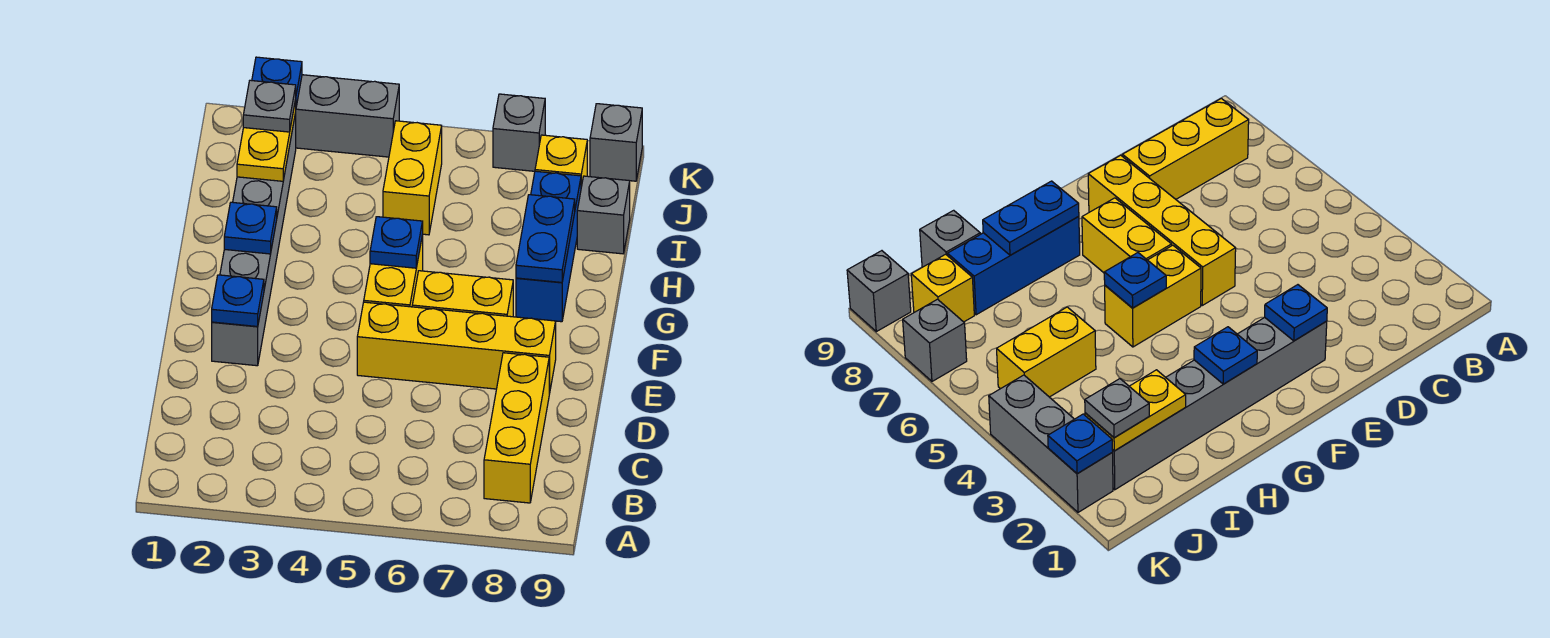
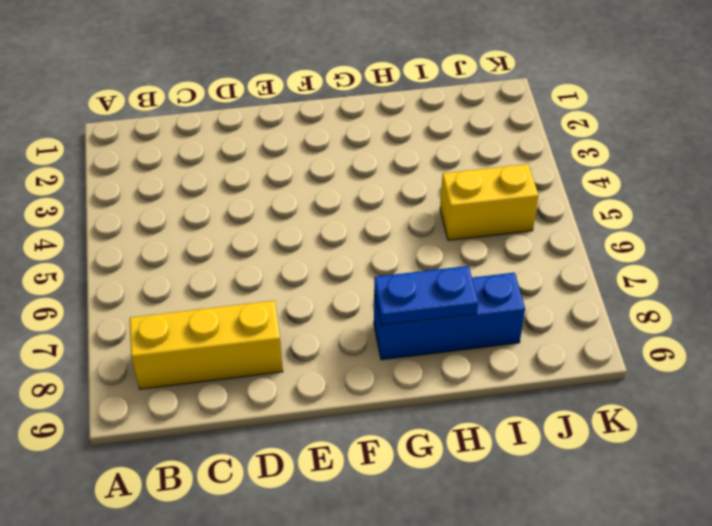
none -> grey 1x6 brick [212,113,296,366]
none -> yellow 1x4 brick [357,302,556,394]
none -> yellow 1x2 brick [364,234,423,307]

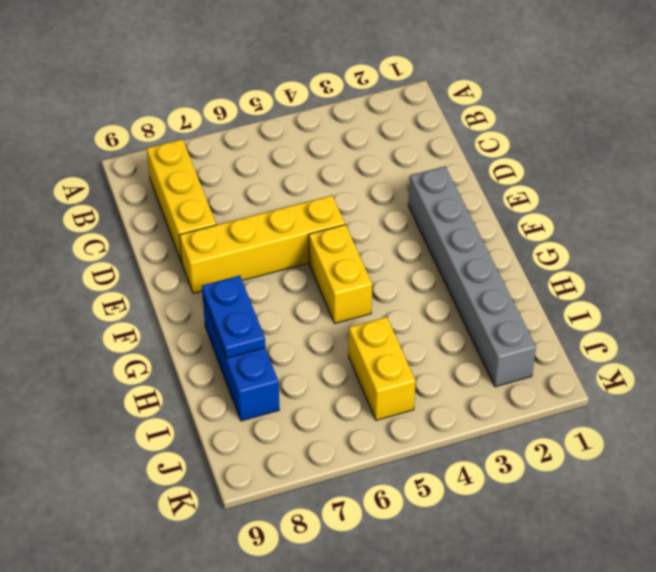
none -> yellow 1x2 brick [412,271,513,317]
none -> grey 1x1 brick [577,176,630,254]
none -> yellow 1x1 brick [535,135,587,187]

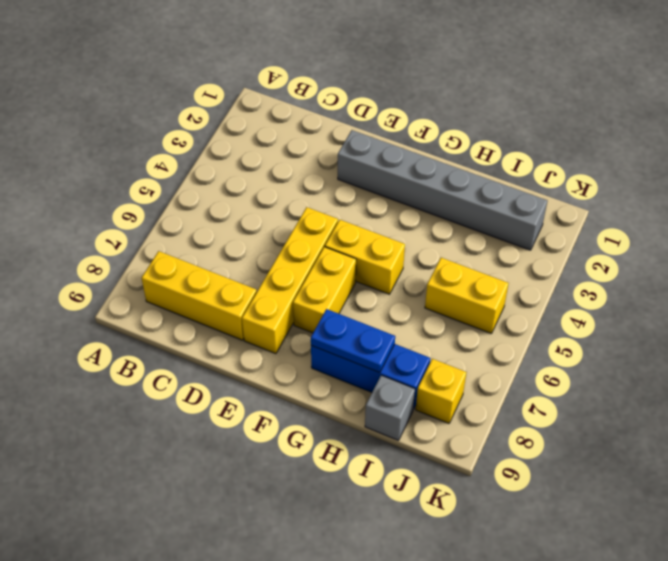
none -> grey 1x3 brick [295,75,399,157]
none -> grey 1x1 brick [493,94,545,171]
none -> grey 1x1 brick [590,104,642,181]

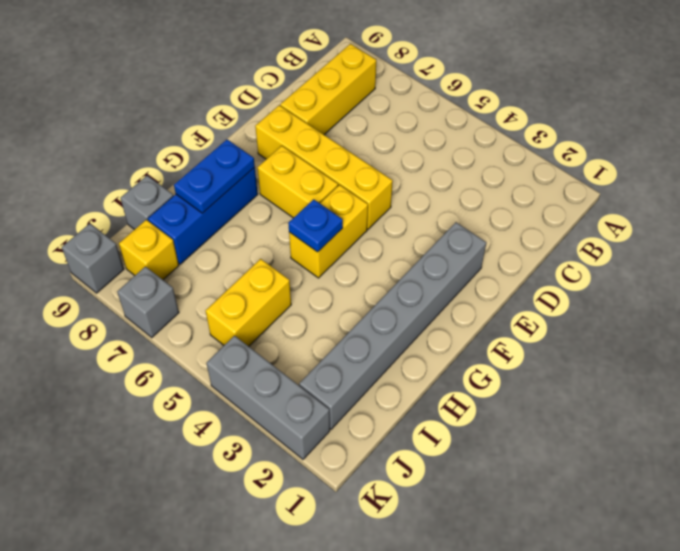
none -> blue 1x1 plate [212,275,264,326]
none -> blue 1x1 plate [224,202,277,254]
none -> yellow 1x2 plate [237,100,296,181]

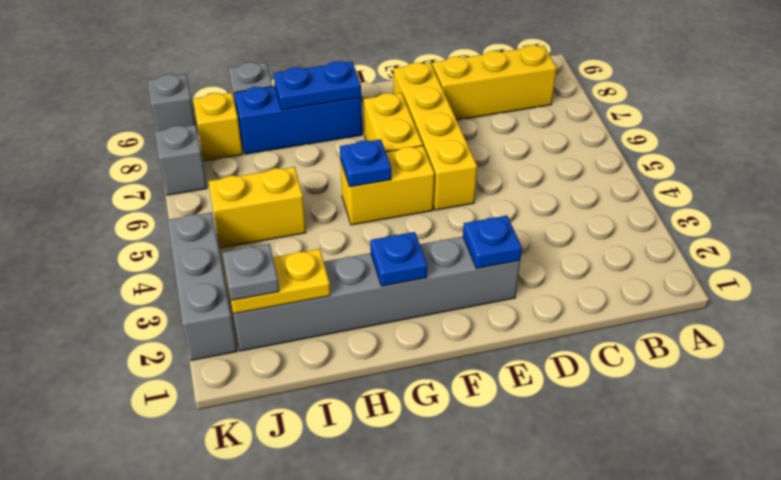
none -> blue 1x1 plate [252,57,302,106]

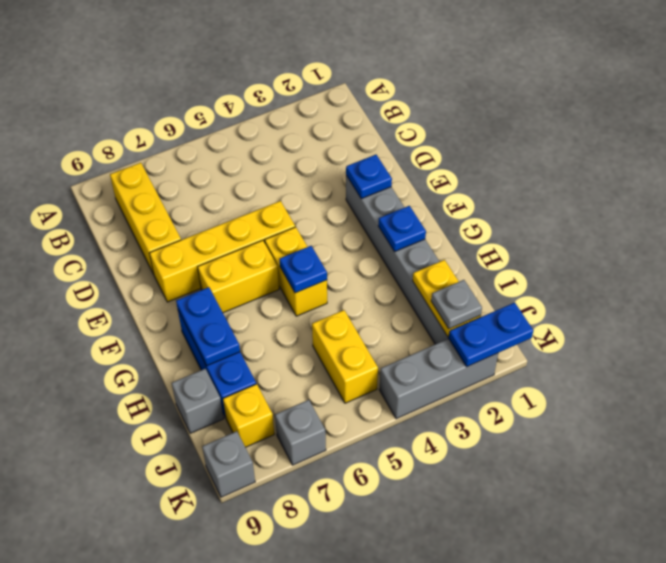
blue 1x2 plate [449,303,533,367] -> blue 1x1 plate [252,57,302,106]

